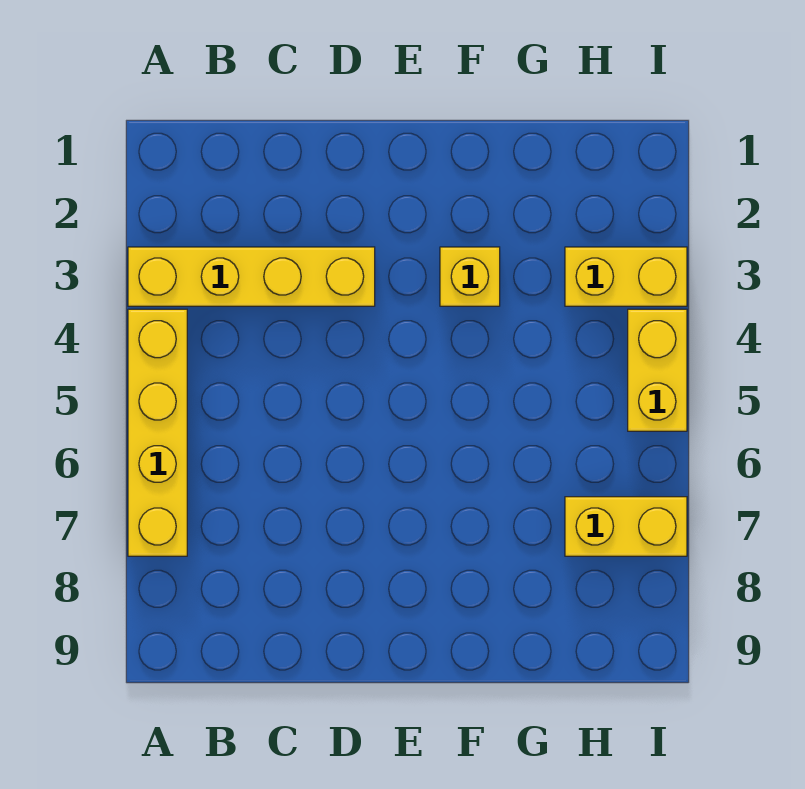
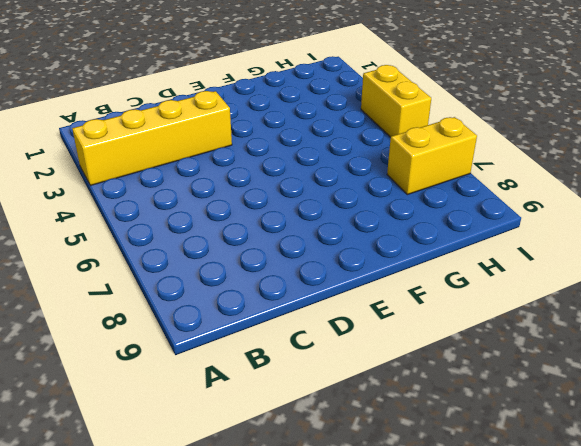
none -> yellow 1x4 brick [128,309,187,556]
none -> yellow 1x1 brick [440,247,500,306]

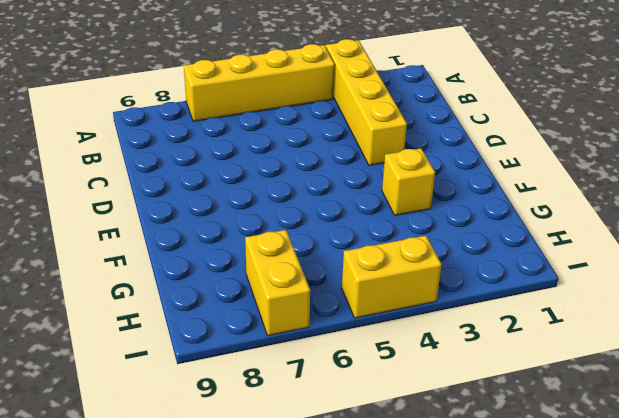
none -> yellow 1x2 brick [565,247,687,306]

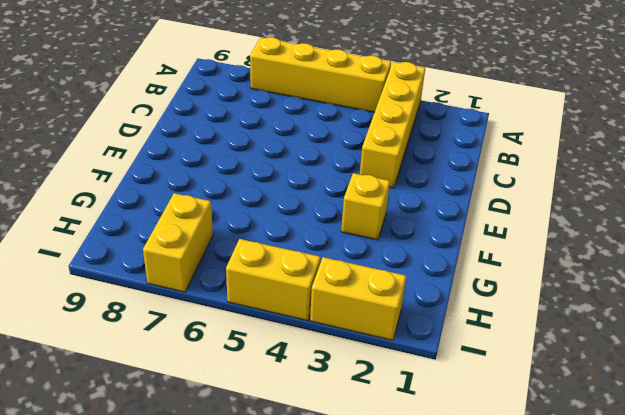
yellow 1x2 brick [310,257,406,340] -> yellow 1x2 brick turned to [565,247,687,306]

